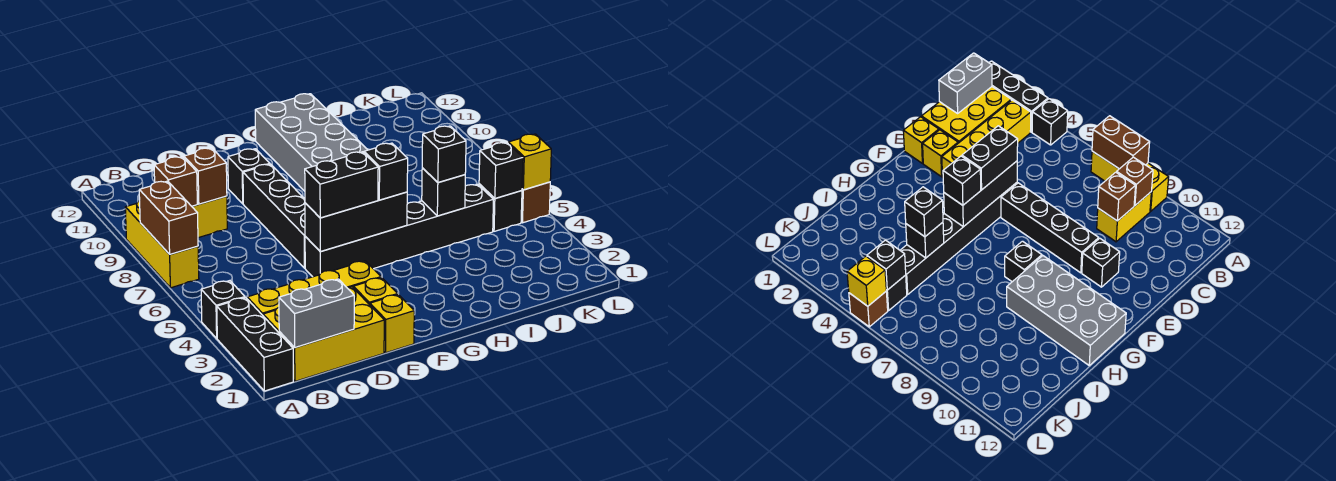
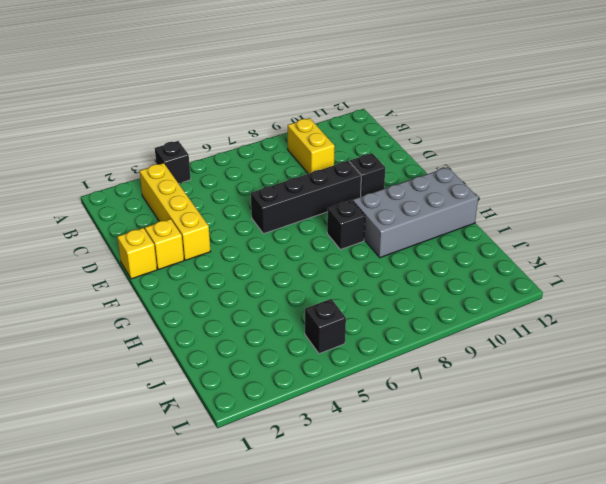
none -> black 1x3 brick [217,298,293,391]
none -> yellow 1x3 brick [125,201,199,288]
none -> yellow 2x3 brick [263,287,384,381]

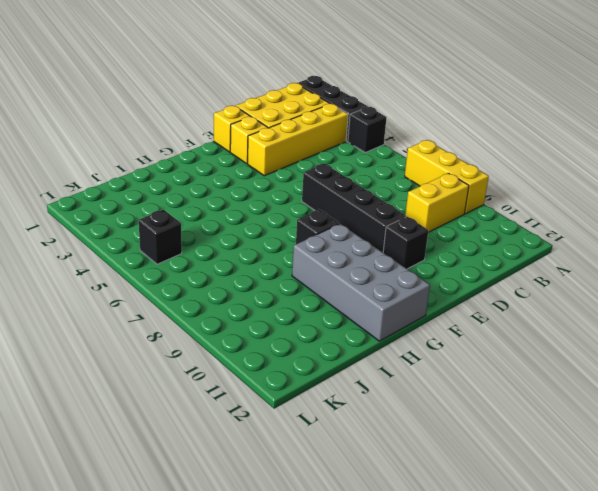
none -> black 1x6 brick [305,184,493,277]
none -> brown 1x1 brick [521,182,550,223]
none -> brown 1x2 brick [139,181,198,254]

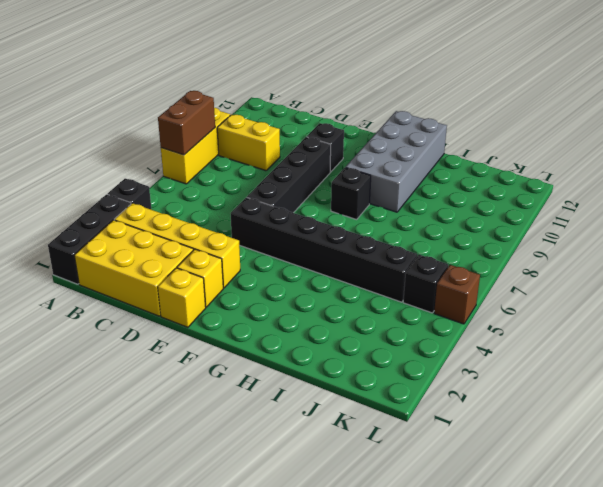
none -> grey 1x2 brick [279,279,354,348]
none -> brown 1x1 brick [154,157,197,206]
none -> brown 1x1 brick [184,148,227,204]

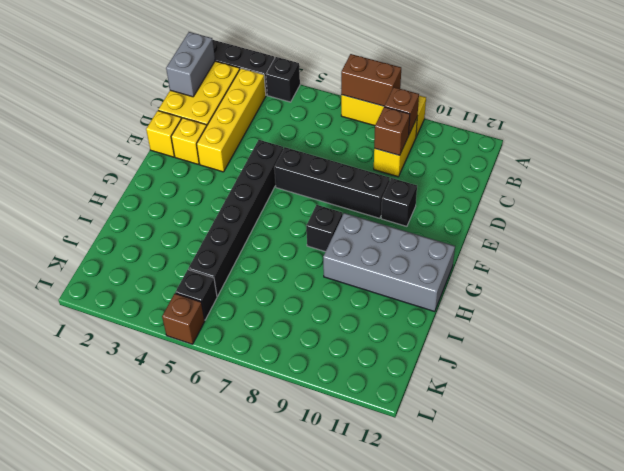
none -> black 1x3 brick [305,192,407,252]
none -> black 1x1 brick [422,168,465,216]
none -> black 1x1 brick [479,143,523,198]

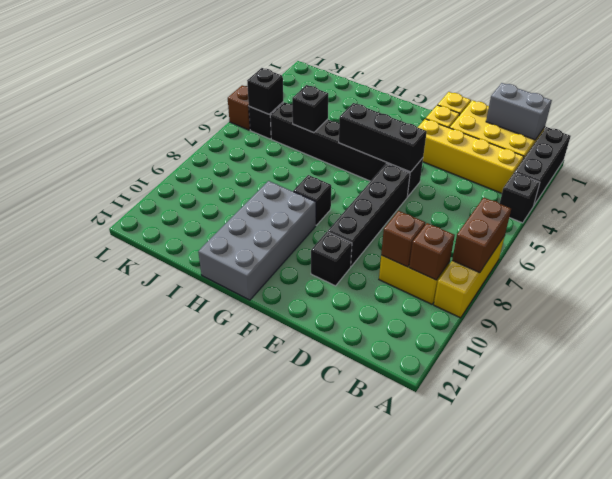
none -> yellow 1x1 brick [508,134,551,190]
none -> black 1x2 brick [305,152,378,218]
none -> black 1x1 brick [364,143,408,200]

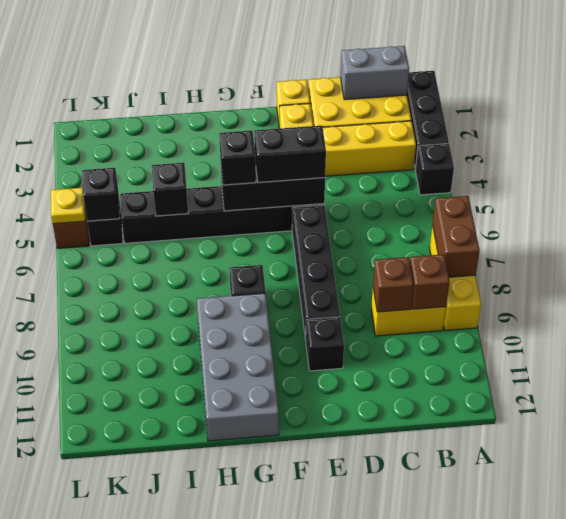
yellow 1x1 plate [51,188,85,224] -> yellow 1x1 brick [508,134,551,190]
none -> black 1x1 brick [422,126,466,183]

